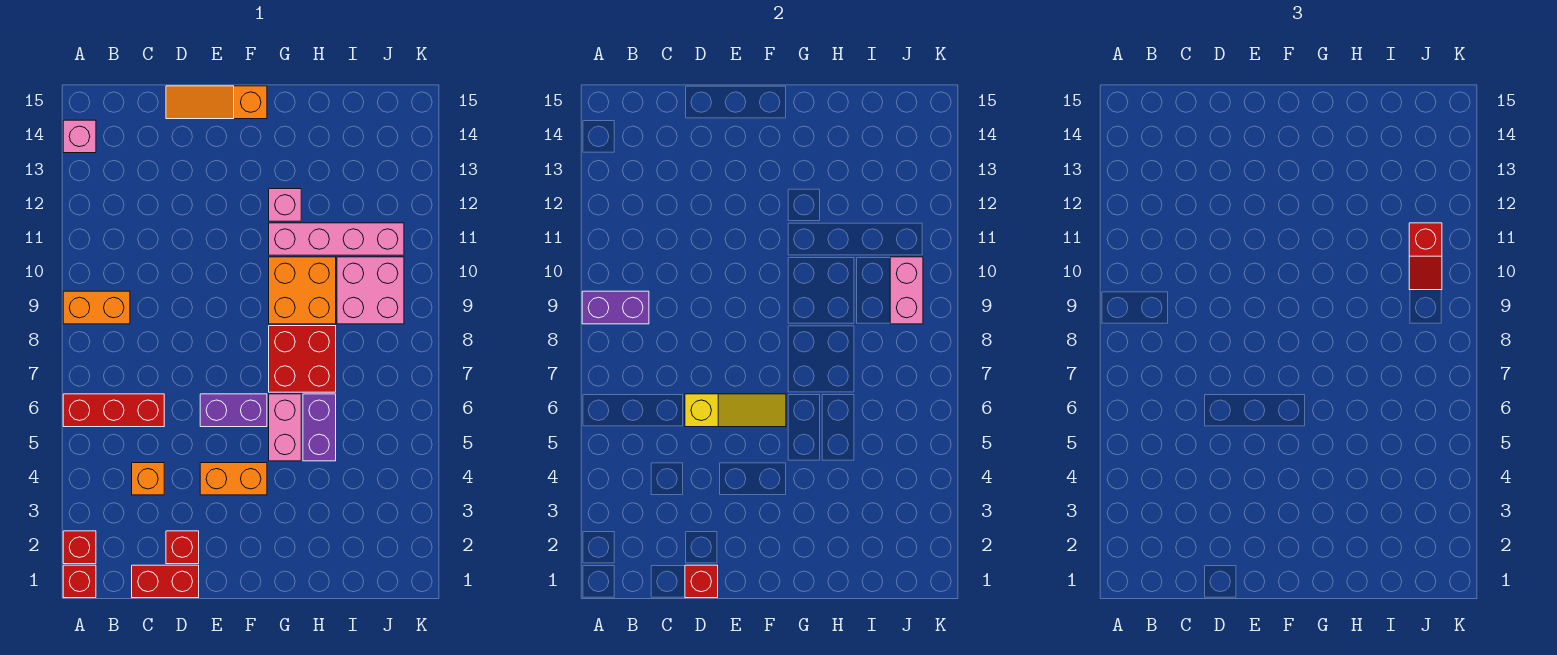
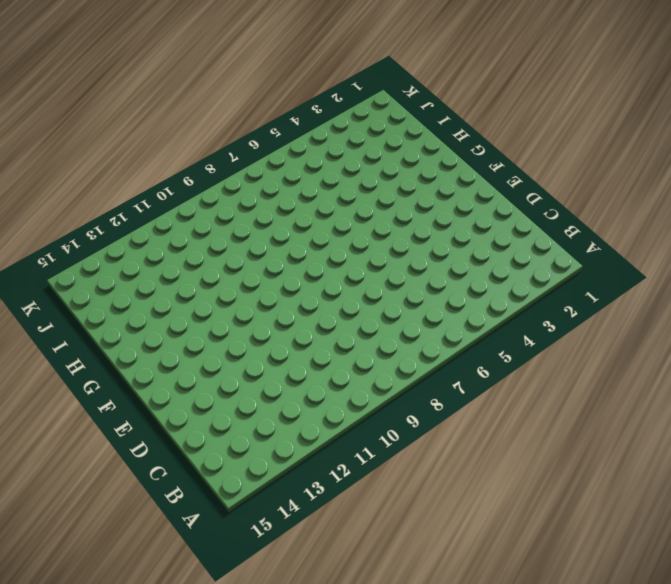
none -> red 1x1 brick [63,565,96,598]
none -> red 1x1 brick [63,531,96,564]
none -> red 1x3 brick [63,394,164,427]

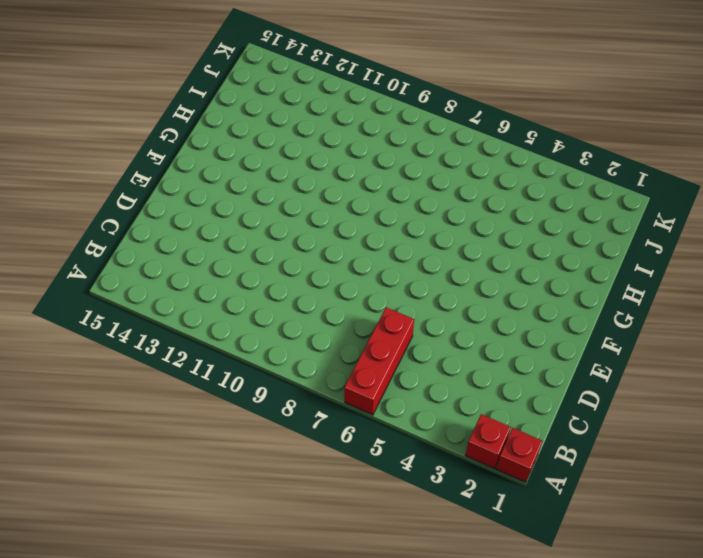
none -> orange 1x2 brick [63,291,130,324]
none -> pink 1x1 brick [63,120,96,153]
none -> red 1x2 brick [132,565,199,598]

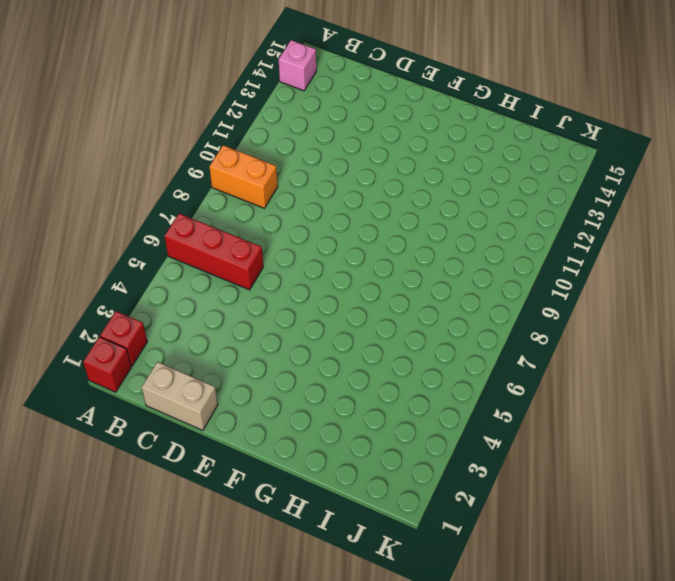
tan 1x2 brick [142,362,218,430] -> red 1x2 brick [132,565,199,598]
none -> orange 1x1 brick [132,463,164,495]
none -> red 1x1 brick [166,531,199,564]
none -> orange 1x3 slope [166,86,267,119]

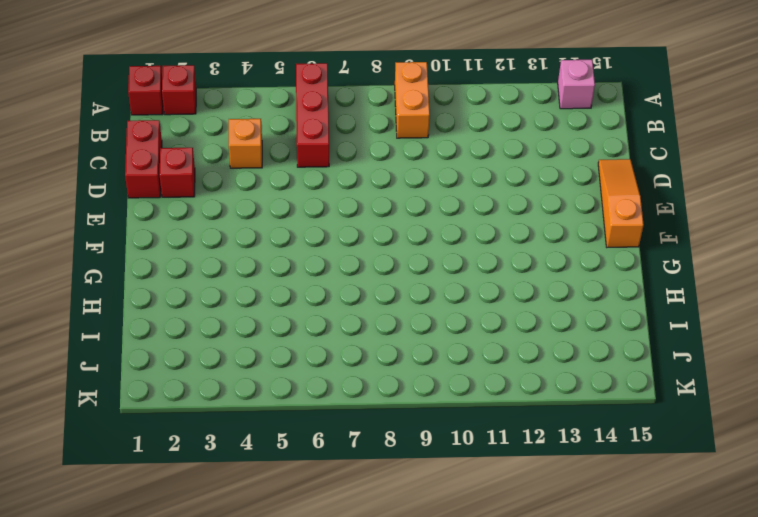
none -> orange 1x2 brick [200,463,267,495]
none -> purple 1x2 brick [200,394,267,427]
none -> pink 1x2 brick [269,394,301,461]

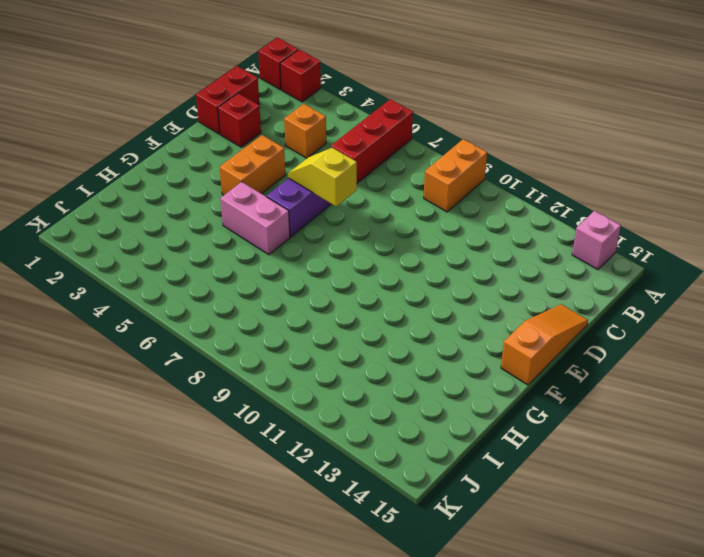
yellow 1x2 slope [288,148,357,206] -> yellow 1x3 slope [685,394,786,427]
none -> red 2x2 brick [269,326,336,392]
none -> orange 2x2 brick [269,257,336,324]
none -> pink 1x4 brick [269,223,404,255]

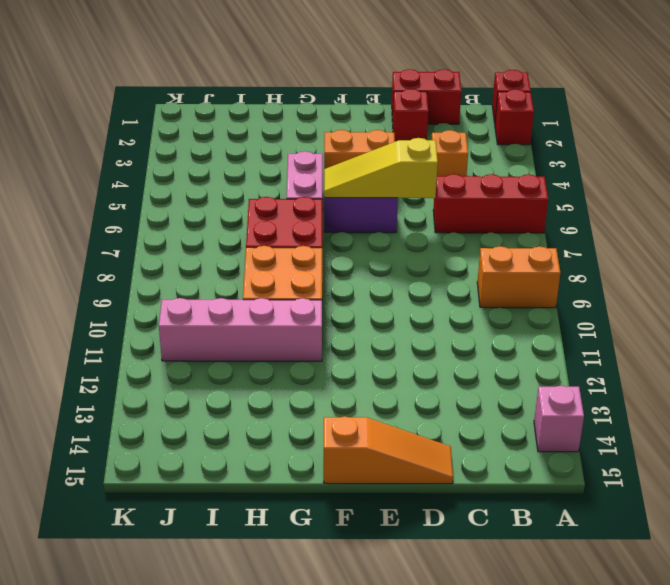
none -> pink 1x1 brick [269,189,301,221]
none -> purple 1x2 brick [303,394,336,461]
none -> pink 2x2 brick [337,257,404,324]

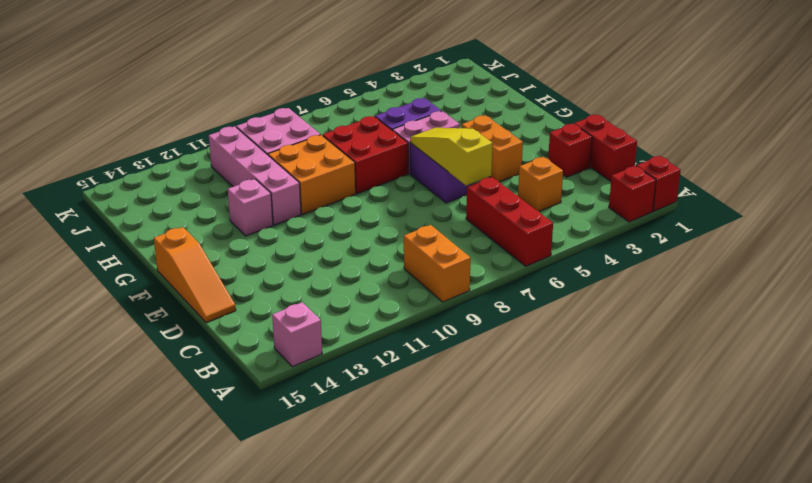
none -> purple 1x2 brick [582,291,649,324]
none -> red 1x1 brick [685,565,718,598]
none -> pink 1x2 brick [890,257,923,324]

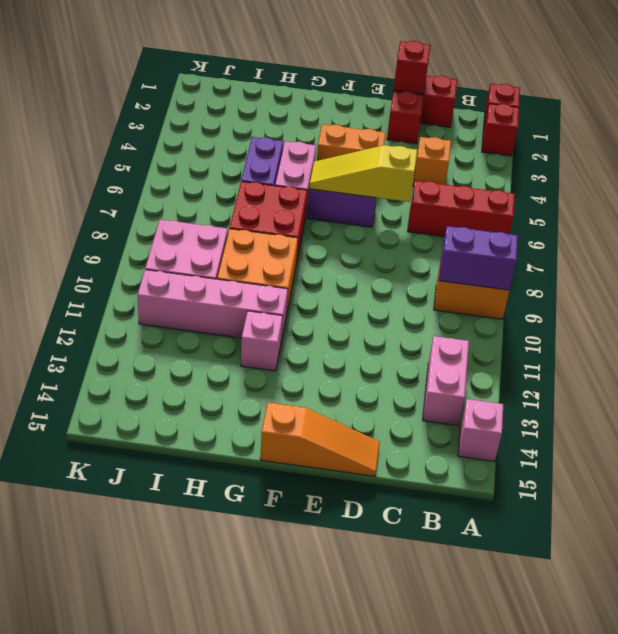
pink 1x2 brick [423,336,469,426] -> pink 1x2 brick moved to [890,257,923,324]
none -> red 1x2 slope [1409,223,1442,290]

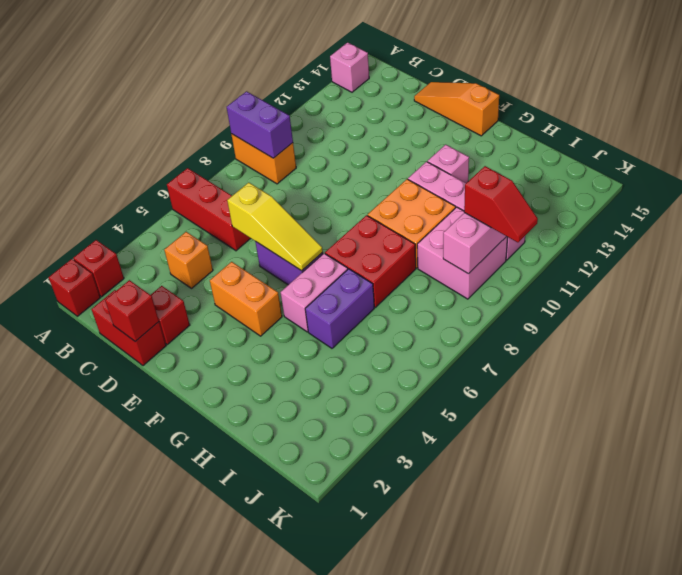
red 1x2 slope [464,166,538,242] -> red 1x2 slope turned to [1409,223,1442,290]

